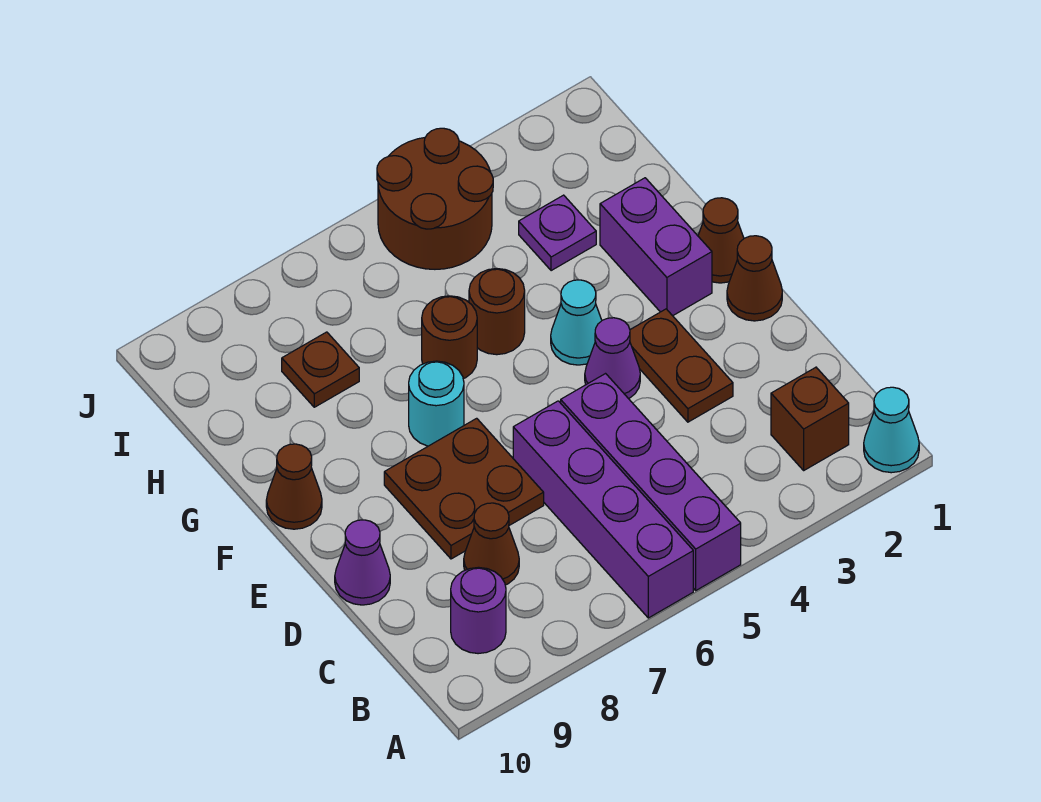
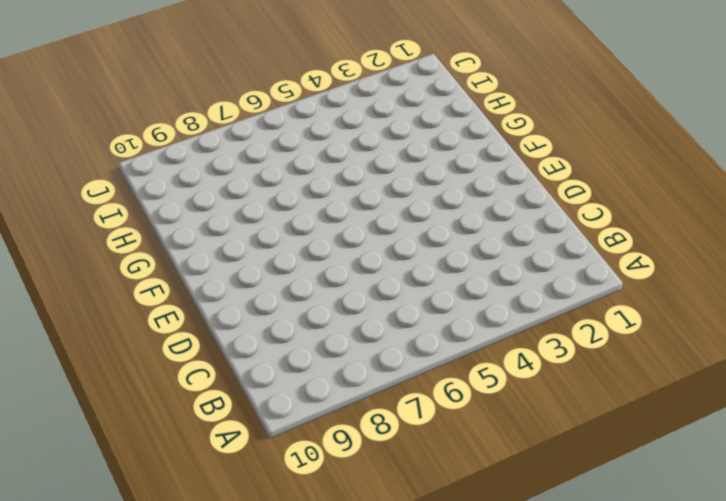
none -> cyan 1x1 cone [864,387,919,473]
none -> purple 1x4 brick [561,374,741,590]
none -> purple 1x4 brick [513,401,693,618]

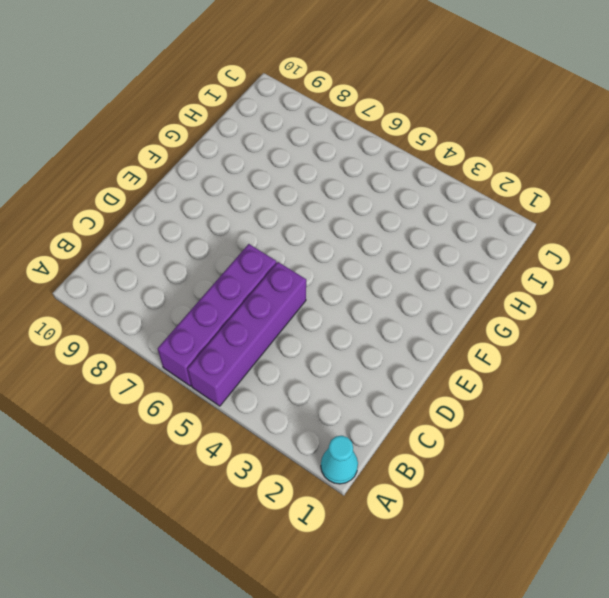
none -> brown 1x1 brick [771,367,849,470]
none -> purple 1x1 round brick [451,567,506,654]
none -> brown 1x1 cone [464,503,519,585]

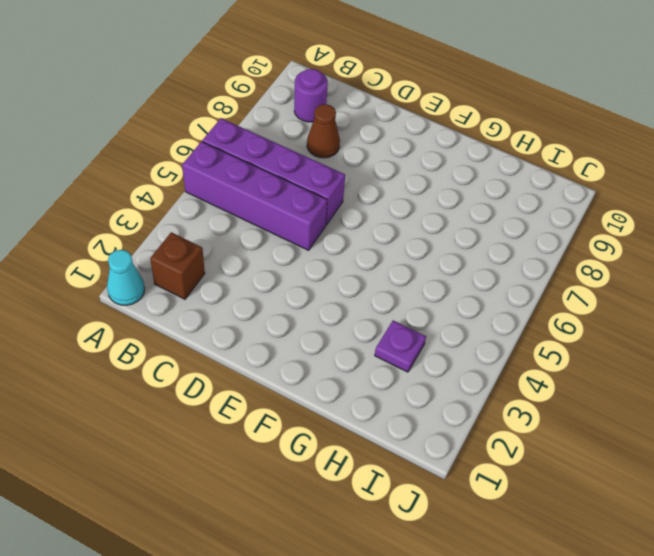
none -> brown 1x2 plate [630,309,733,422]
none -> brown 2x2 plate [384,418,544,559]
none -> purple 1x1 cone [335,520,390,605]

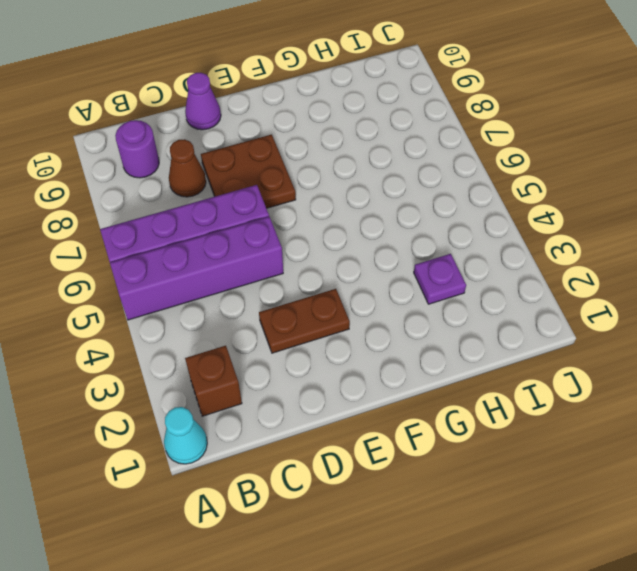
none -> brown 1x1 cone [727,236,782,321]
none -> purple 1x1 cone [585,318,640,399]
none -> brown 1x1 cone [698,198,744,283]

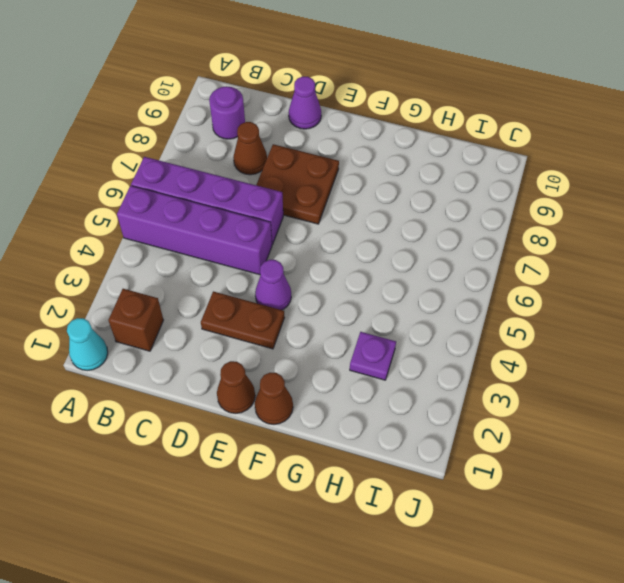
none -> purple 1x2 brick [600,178,712,316]
none -> cyan 1x1 cone [551,280,602,365]
none -> cyan 1x1 round brick [409,361,464,446]

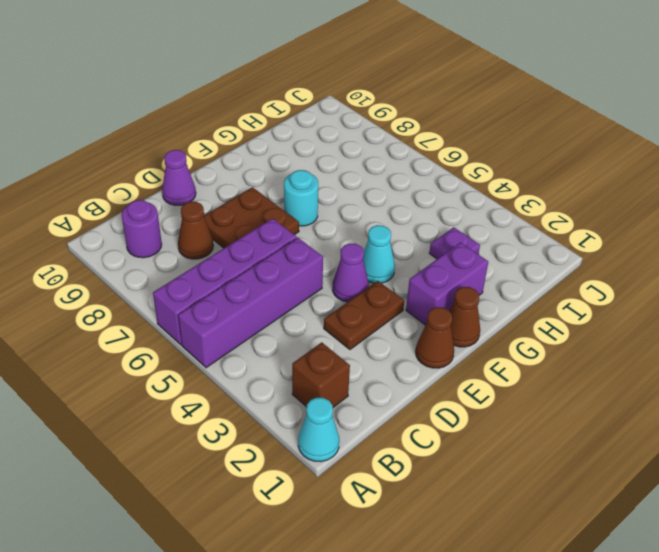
none -> brown 1x1 cone [266,444,322,529]
none -> brown 1x1 round brick [469,269,525,355]
none -> brown 1x1 round brick [422,296,477,379]

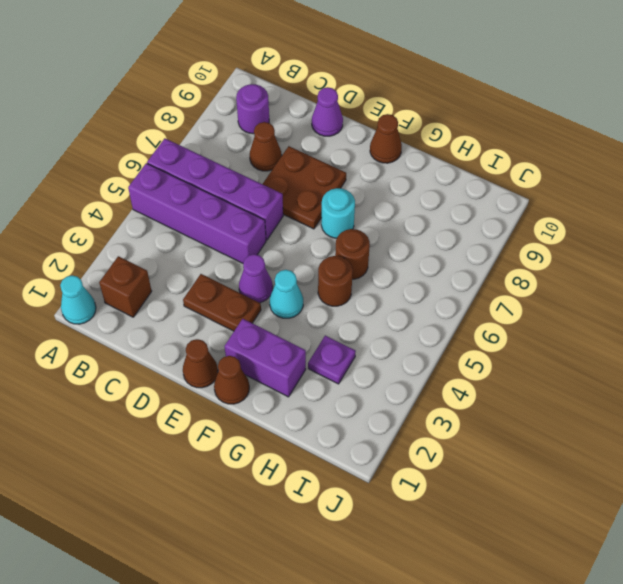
none -> brown 1x1 plate [282,332,359,407]
none -> brown 2x2 round brick [377,128,493,269]

